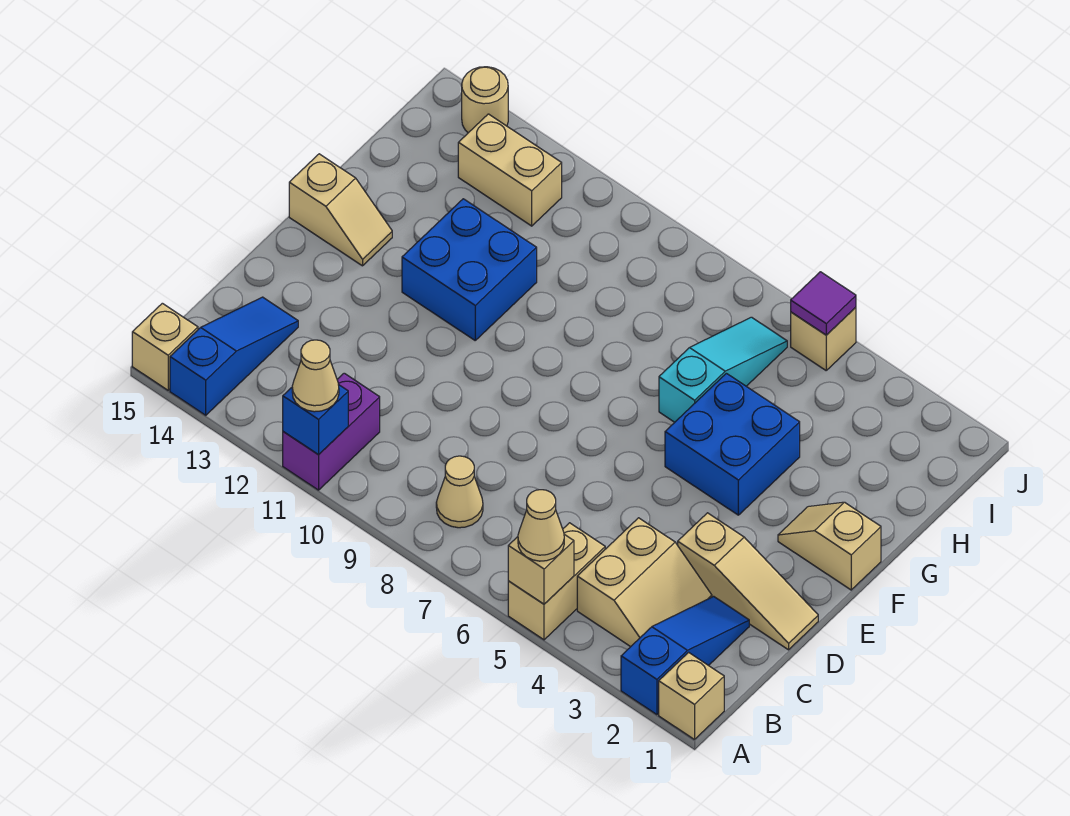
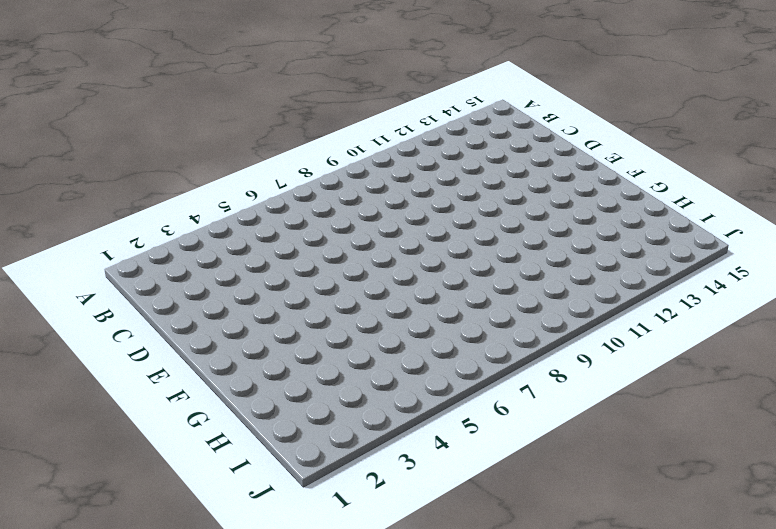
none -> tan 1x1 brick [659,652,724,740]
none -> blue 1x3 slope [621,596,749,715]
none -> tan 1x2 brick [508,523,605,640]

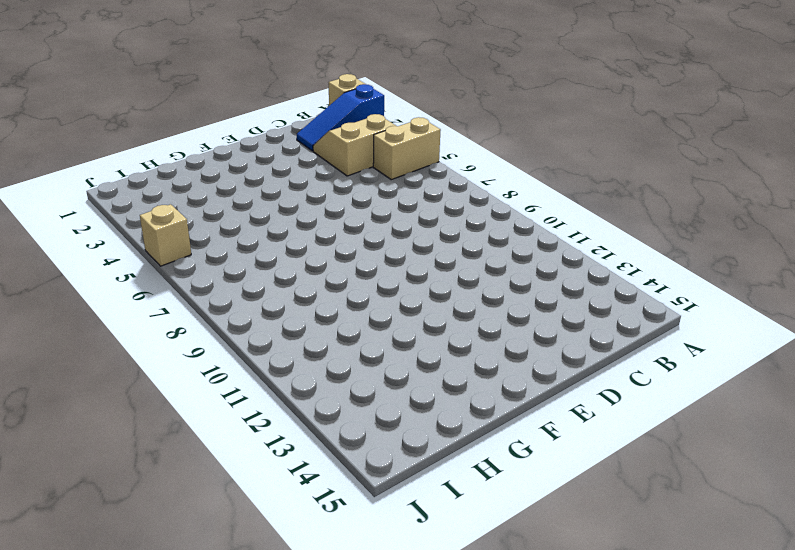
none -> purple 1x2 brick [283,373,380,490]
none -> blue 1x3 slope [170,297,298,415]
none -> tan 1x1 brick [132,303,198,390]

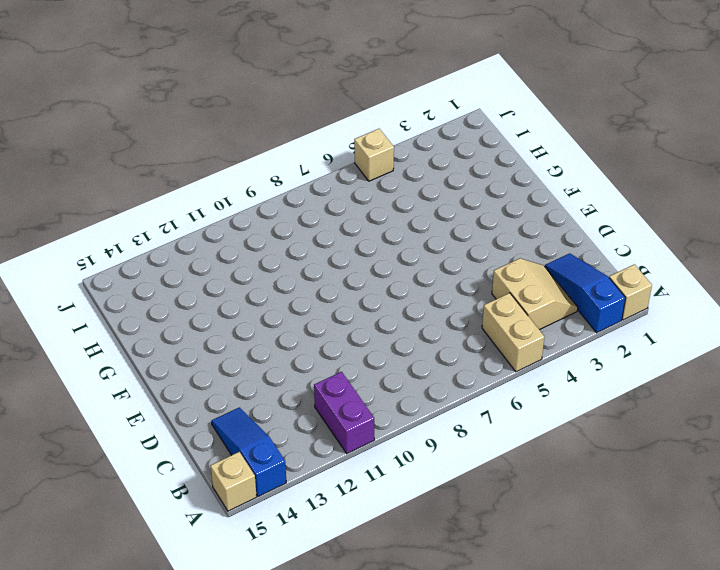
none -> tan 1x1 cone [436,456,483,528]
none -> tan 1x3 slope [678,513,818,650]
none -> tan 1x2 slope [778,502,881,590]

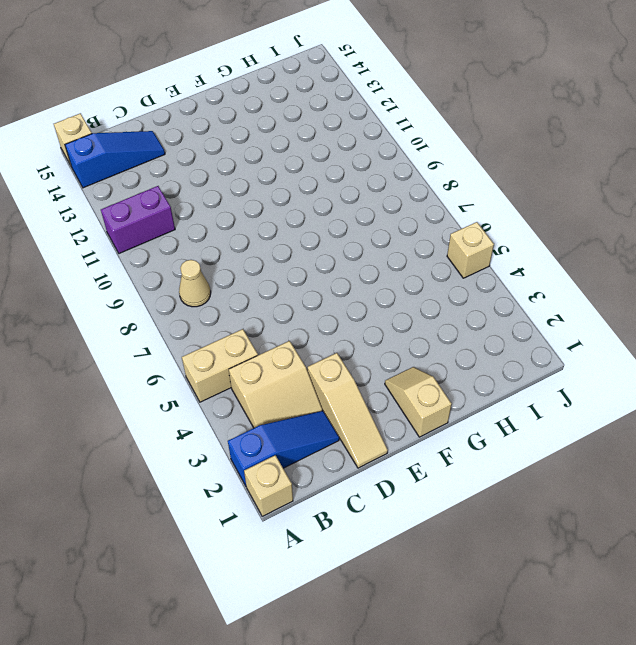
none -> blue 2x2 brick [665,373,800,515]
none -> blue 2x2 brick [402,199,537,340]
none -> tan 1x2 slope [289,154,392,266]

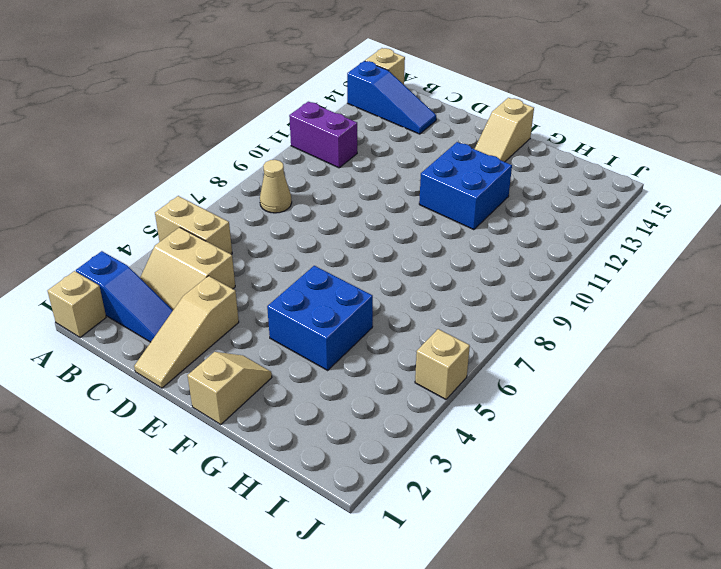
none -> cyan 1x3 slope [659,317,787,422]
none -> tan 1x2 brick [458,114,562,226]
none -> tan 1x1 round brick [462,67,508,133]

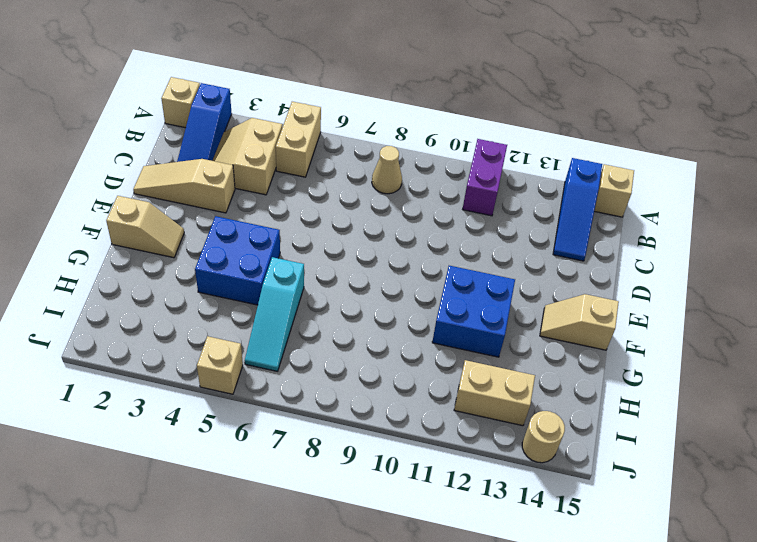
none -> tan 1x1 brick [508,534,574,604]
none -> blue 1x1 brick [283,385,348,455]
none -> purple 1x1 tile [791,272,856,335]

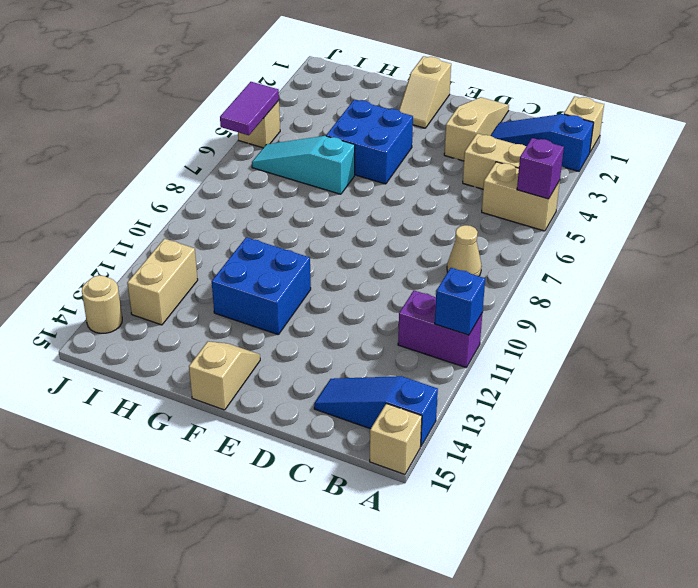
purple 1x1 brick [517,138,564,199] -> tan 1x1 brick [508,534,574,604]
purple 1x2 tile [220,82,279,135] -> purple 1x1 tile [791,272,856,335]
none -> tan 1x1 cone [518,490,564,561]
none -> tan 1x1 cone [292,340,339,412]

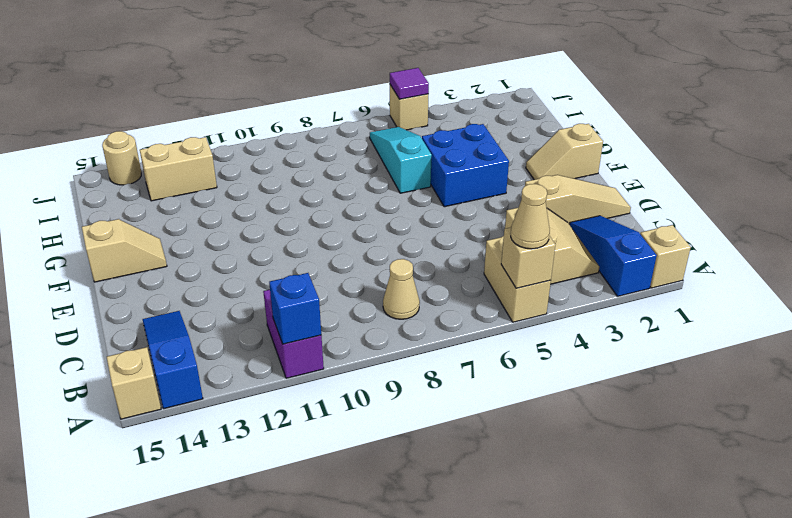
none -> blue 2x2 brick [402,199,537,340]
none -> tan 1x1 cone [292,340,339,412]

